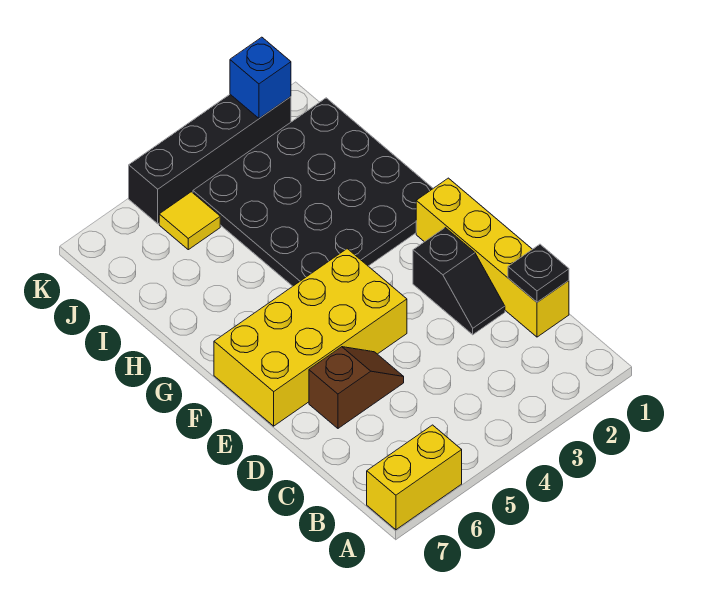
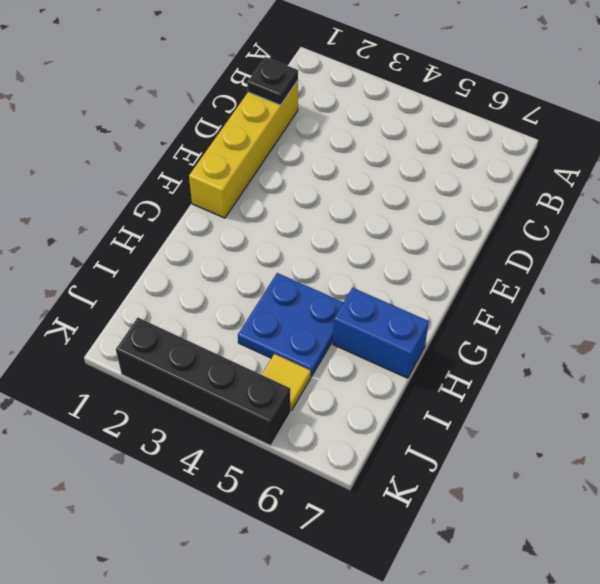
blue 2x2 plate [238,273,344,377] -> black 4x4 plate [193,98,433,286]
blue 1x2 brick [333,288,429,378] -> none
none -> yellow 1x2 brick [367,425,462,530]
none -> black 1x2 slope [413,228,505,335]

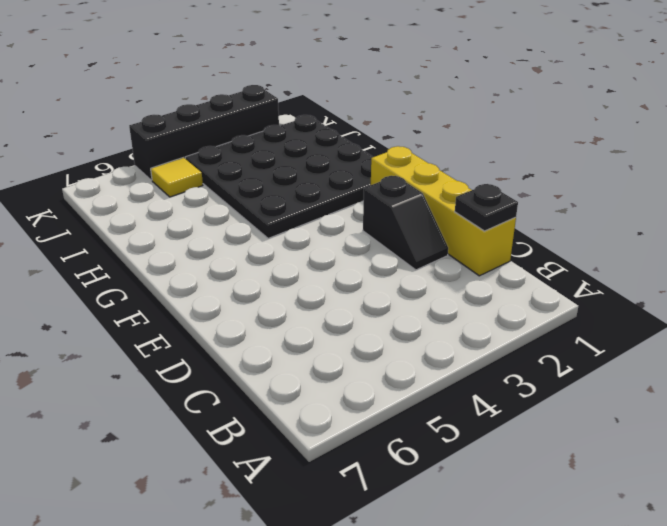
none -> yellow 1x2 brick [367,425,462,530]
none -> brown 1x2 slope [309,347,404,428]

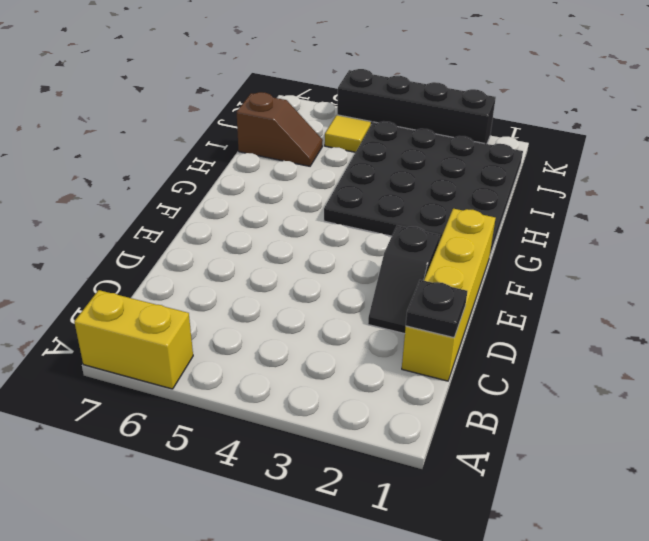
brown 1x2 slope [237,92,323,166] -> brown 1x2 slope moved to [309,347,404,428]
none -> yellow 2x4 brick [214,249,407,426]
none -> blue 1x1 brick [230,37,291,118]

